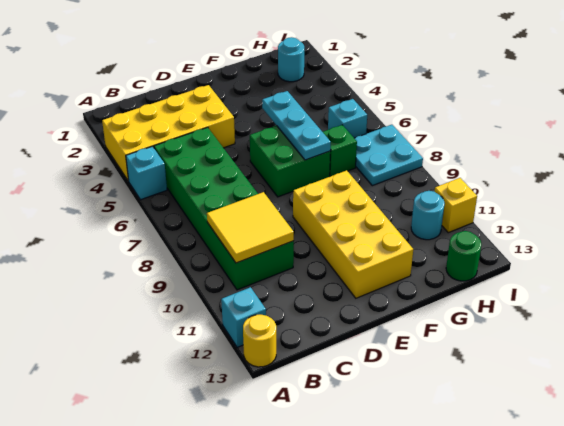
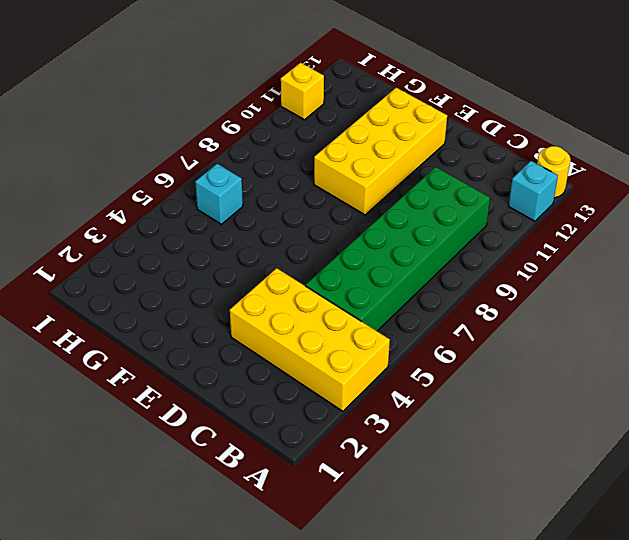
none -> cyan 1x1 brick [126,146,167,200]
none -> green 2x2 brick [250,126,331,197]
none -> green 1x1 brick [323,125,357,176]

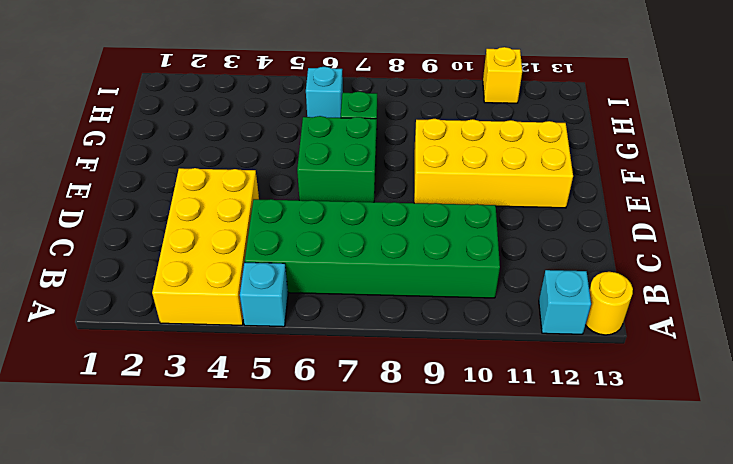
none -> cyan 1x1 round brick [278,37,304,82]
none -> cyan 2x2 plate [354,125,423,186]
none -> cyan 1x1 round brick [411,191,445,240]

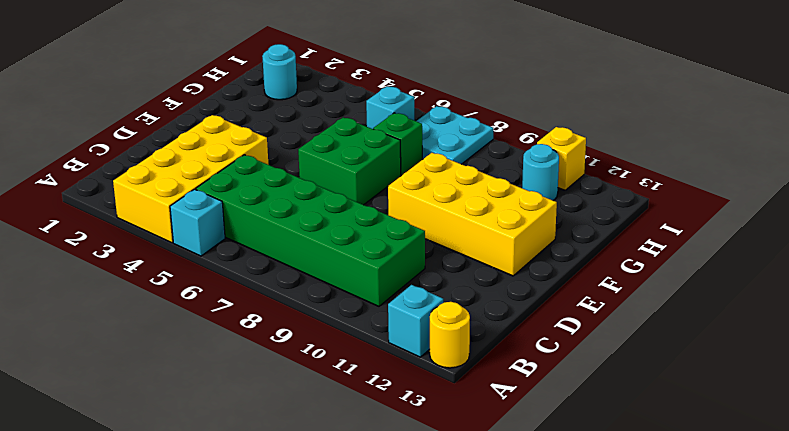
none -> green 1x1 round brick [446,231,481,281]
none -> yellow 2x2 tile [207,192,294,263]
none -> cyan 1x3 plate [262,91,331,160]

